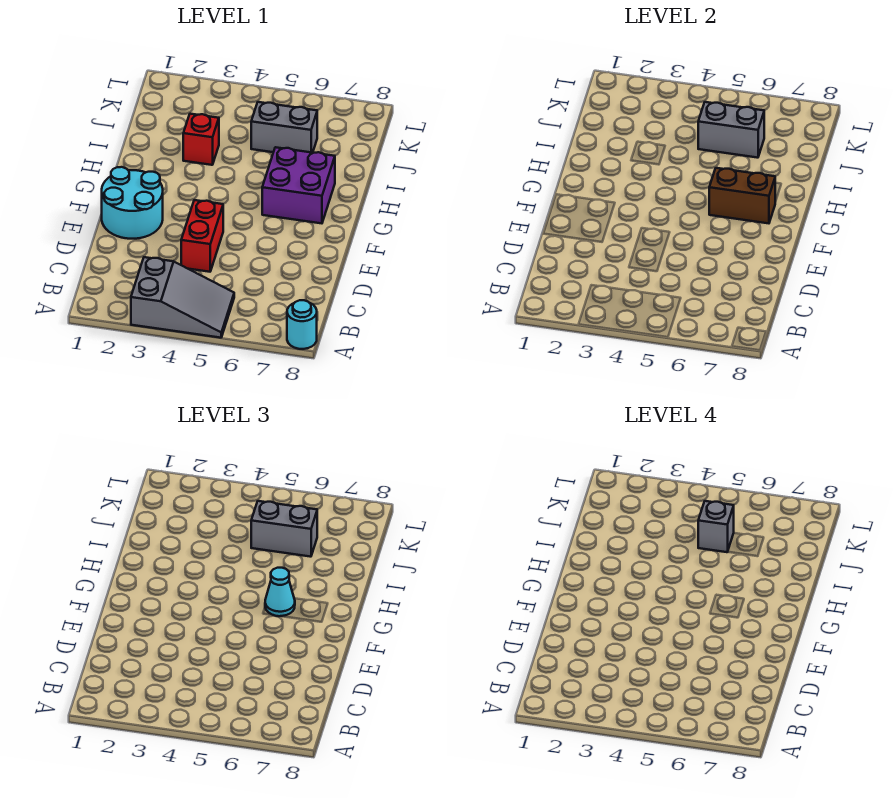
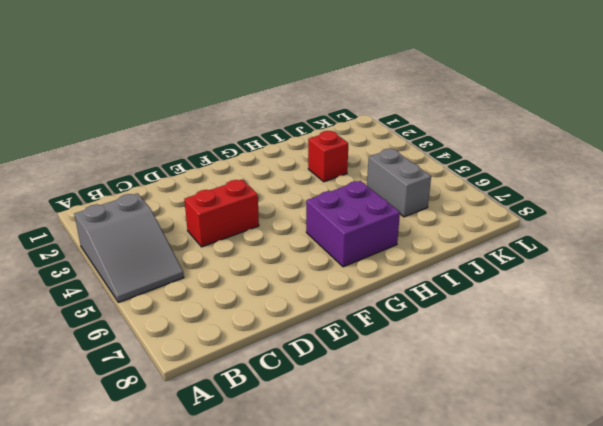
none -> cyan 1x1 round brick [287,300,317,349]
none -> cyan 2x2 round brick [102,167,163,239]
none -> brown 1x2 brick [709,168,775,223]

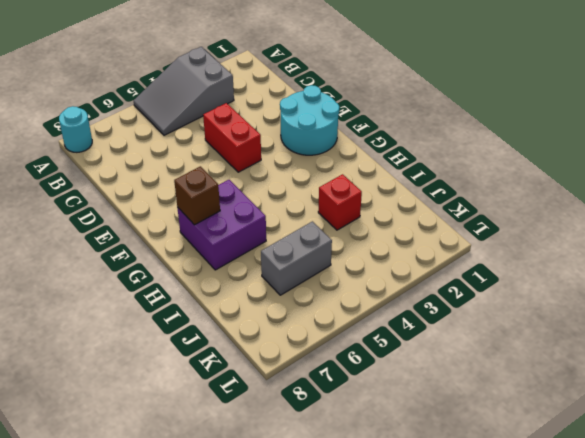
brown 1x1 brick [174,166,220,225] -> brown 1x2 brick [709,168,775,223]
none -> grey 1x2 brick [698,102,764,158]
none -> cyan 1x1 cone [265,568,295,616]
none -> grey 1x2 brick [251,501,317,557]

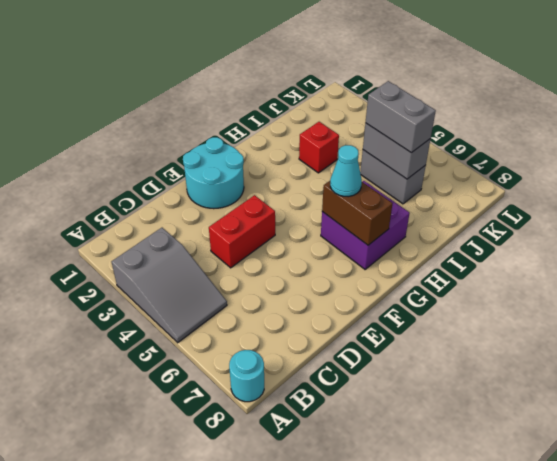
none -> grey 1x1 brick [698,501,734,552]

